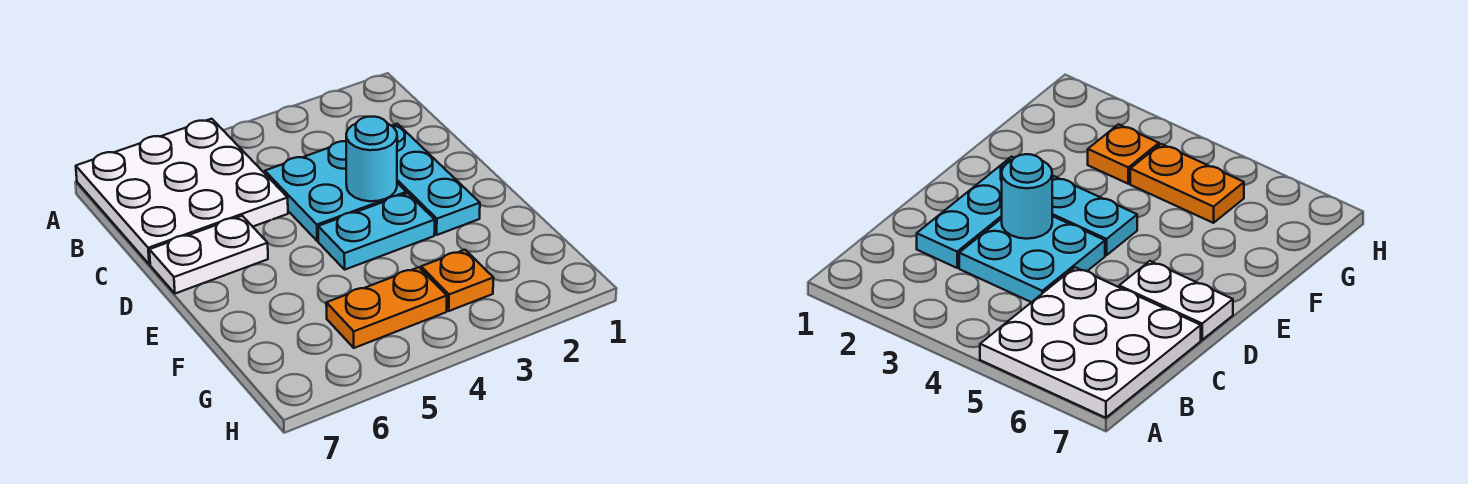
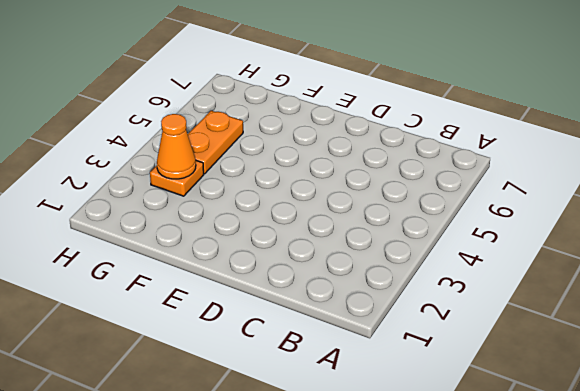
orange 1x1 cone [157,114,196,179] -> none
none -> white 3x3 plate [76,119,288,264]
none -> cyan 1x3 plate [391,124,480,235]

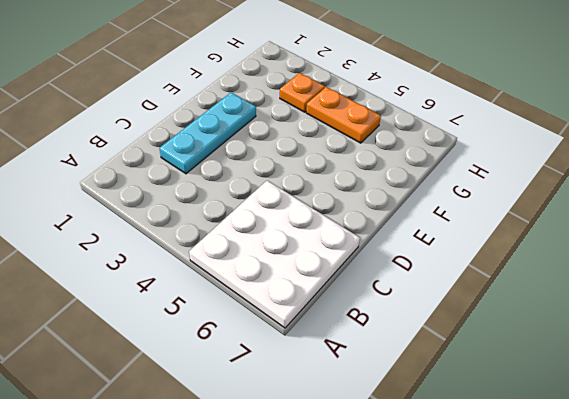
none -> cyan 2x2 plate [265,141,406,241]
none -> white 1x2 plate [150,216,268,294]

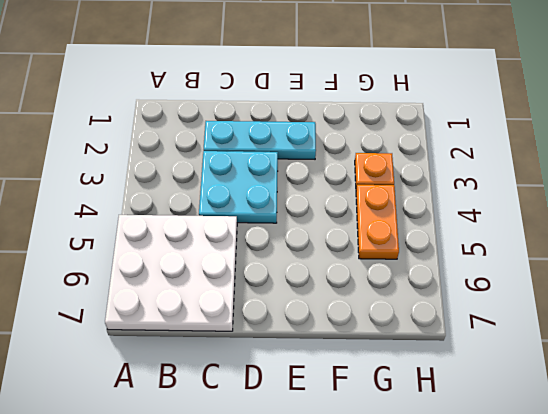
none -> white 1x2 plate [150,216,268,294]
none -> cyan 1x2 plate [318,193,435,270]

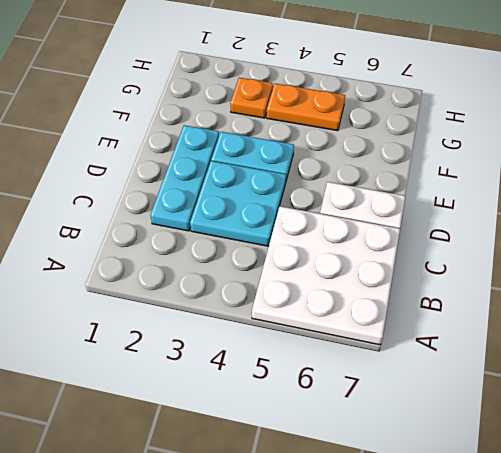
none -> cyan 1x1 round brick [346,117,397,201]

